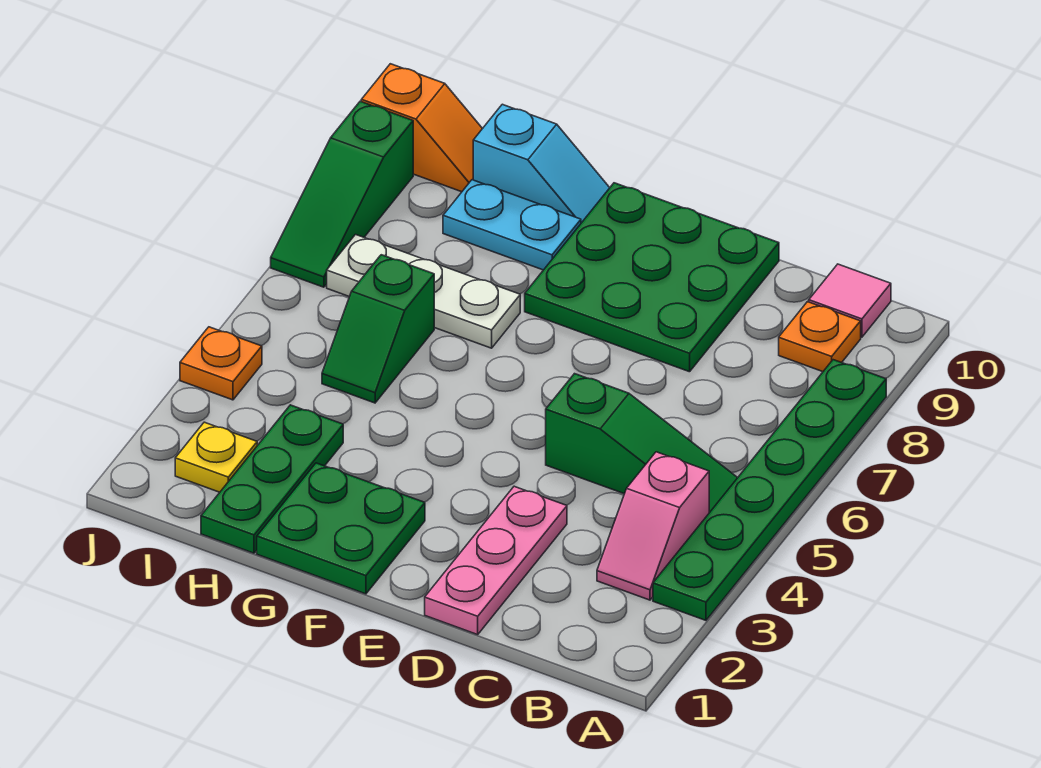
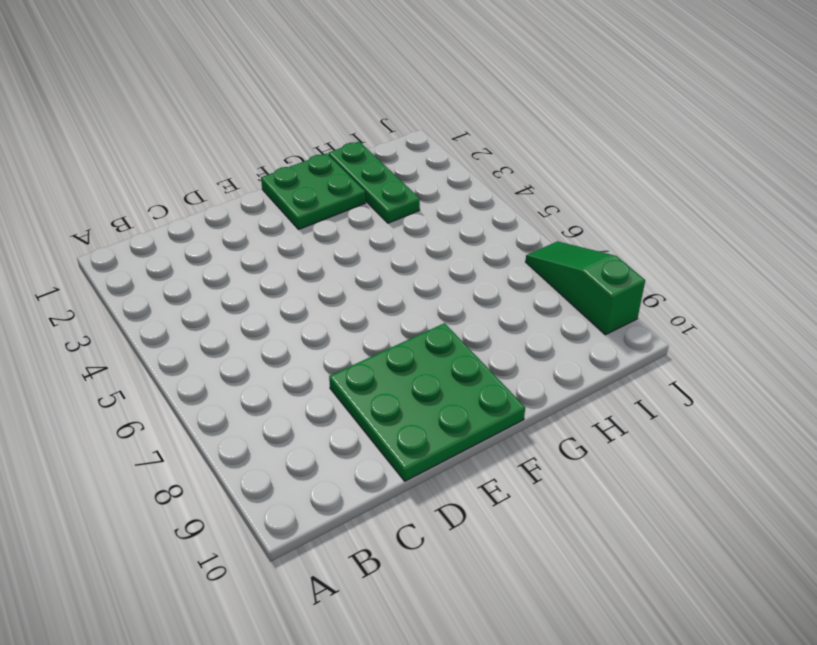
none -> green 1x6 plate [653,360,886,620]
none -> pink 1x2 slope [597,452,709,600]
none -> green 1x3 slope [546,374,737,513]

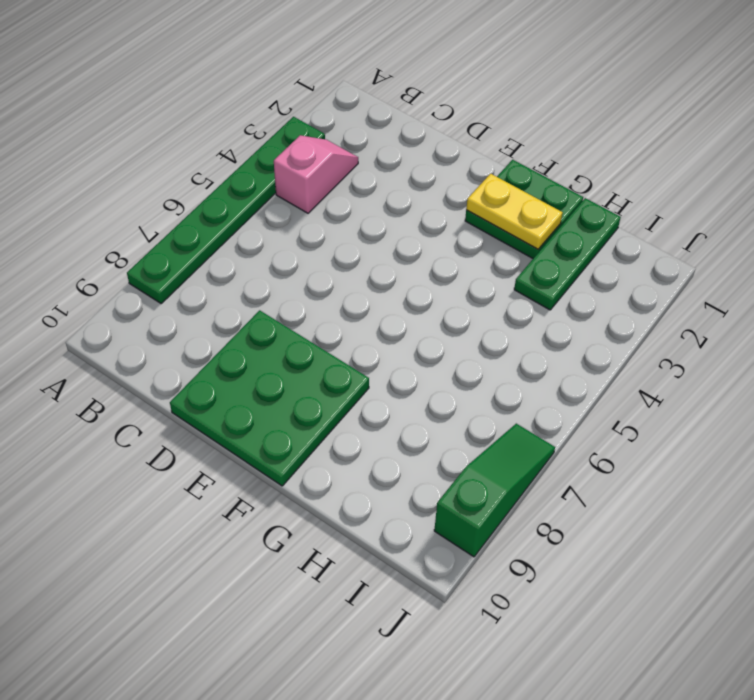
yellow 1x2 plate [466,174,563,249] -> none
none -> green 1x3 slope [546,374,737,513]
none -> orange 1x1 plate [779,302,861,372]
none -> pink 1x1 tile [809,264,891,337]

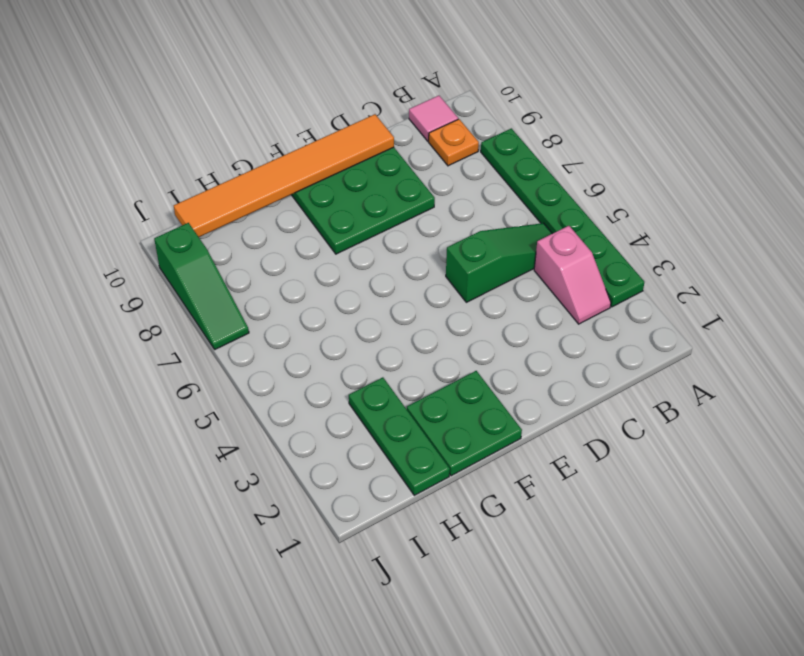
orange 1x6 tile [174,114,394,237] -> none
none -> pink 1x3 plate [425,486,567,635]
none -> white 1x3 plate [327,235,520,348]
none -> cyan 1x2 plate [443,180,581,270]

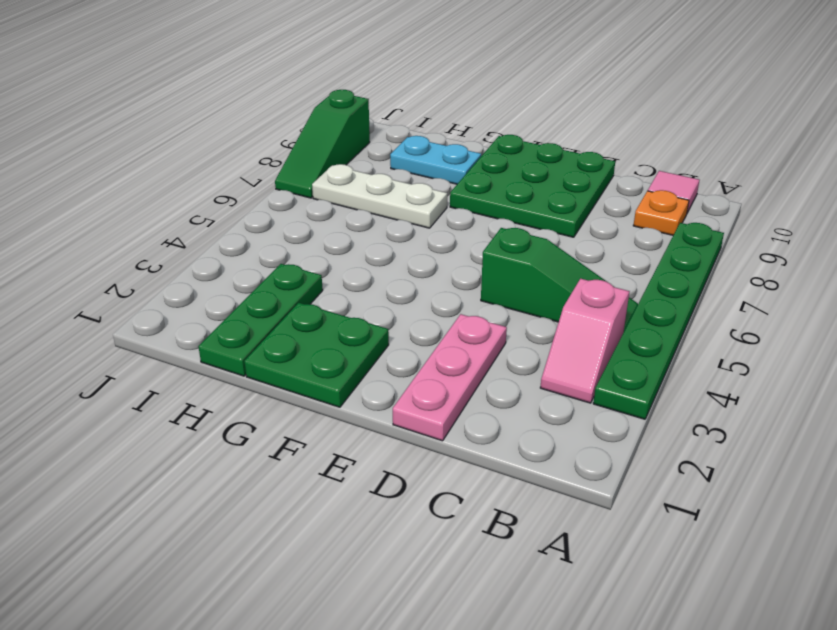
none -> cyan 1x2 slope [473,104,610,223]
none -> green 1x2 slope [322,255,434,403]
none -> yellow 1x1 plate [175,422,257,492]

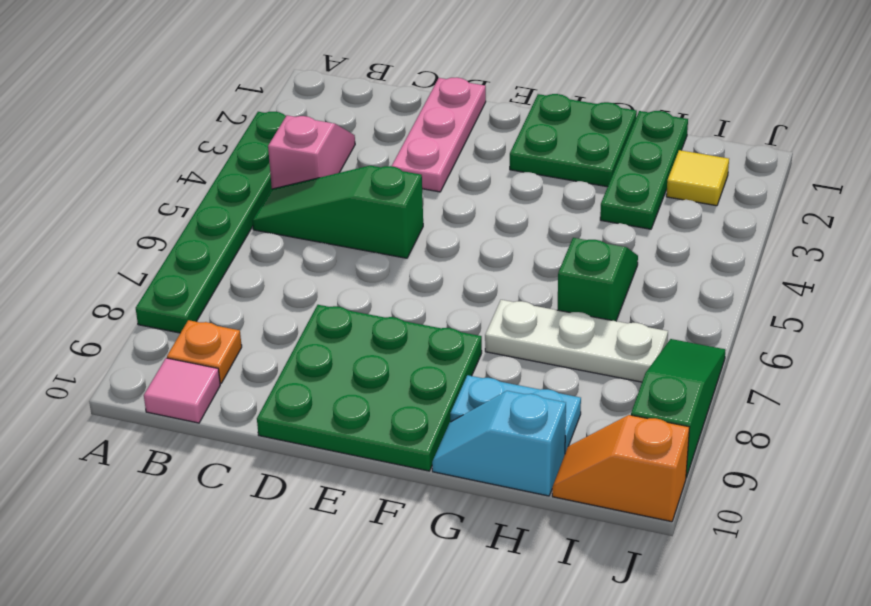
yellow 1x1 tile [666,150,729,206] -> yellow 1x1 plate [175,422,257,492]
none -> orange 1x1 plate [180,327,262,400]

